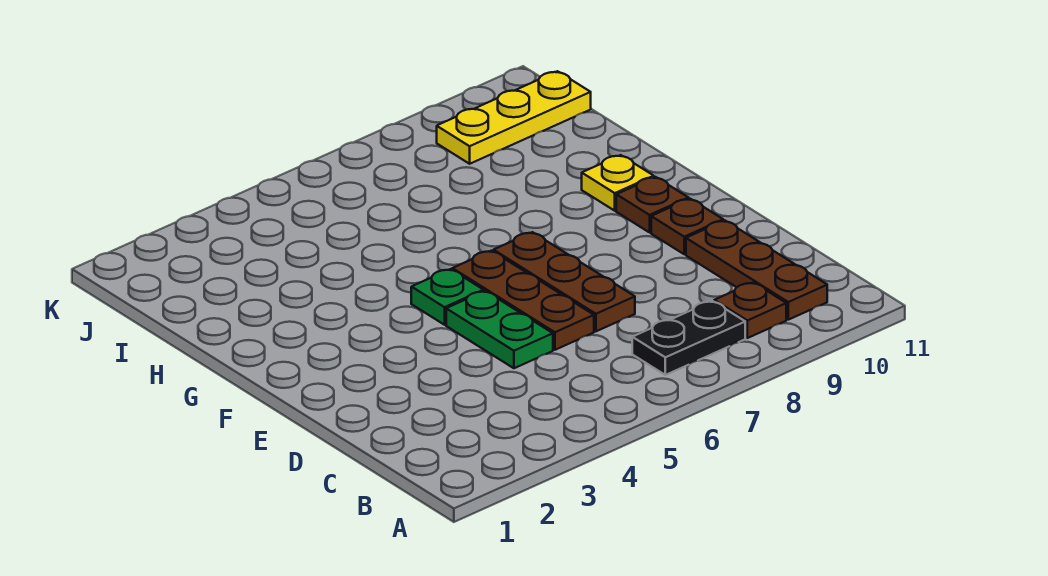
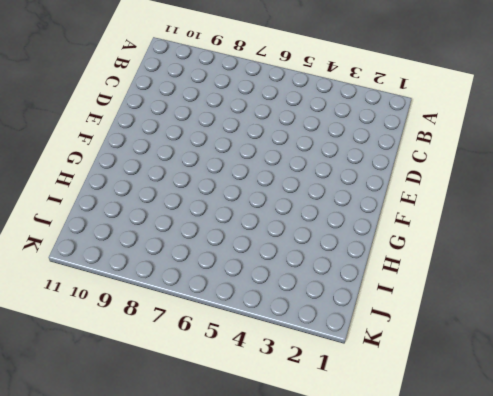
none -> black 1x2 plate [632,301,745,375]
none -> brown 1x1 plate [714,282,786,338]

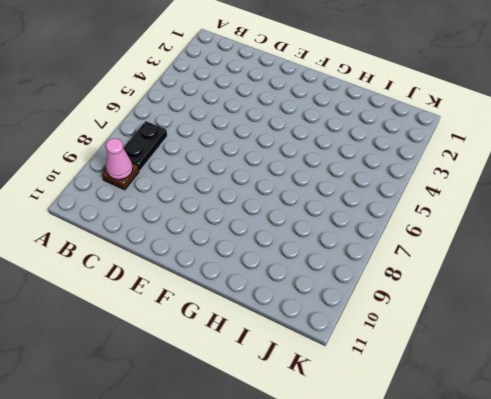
pink 1x1 cone [106,138,133,180] -> none
none -> brown 1x3 plate [686,221,827,320]
none -> green 1x2 plate [446,291,553,368]

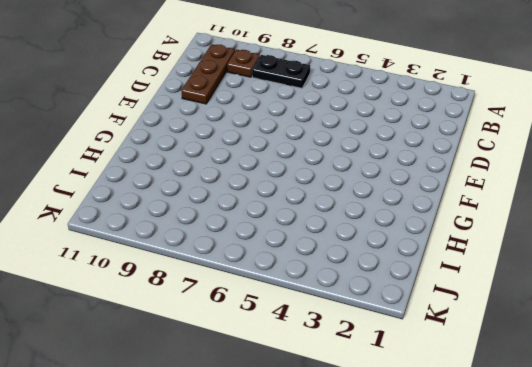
none -> green 1x2 plate [446,291,553,368]
none -> brown 1x3 plate [452,251,594,350]

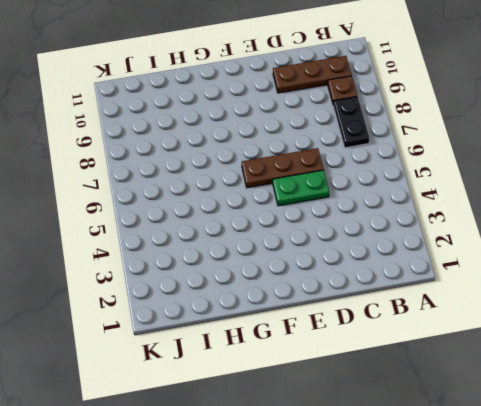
none -> brown 1x3 plate [493,232,635,331]
none -> brown 1x1 plate [651,199,723,254]

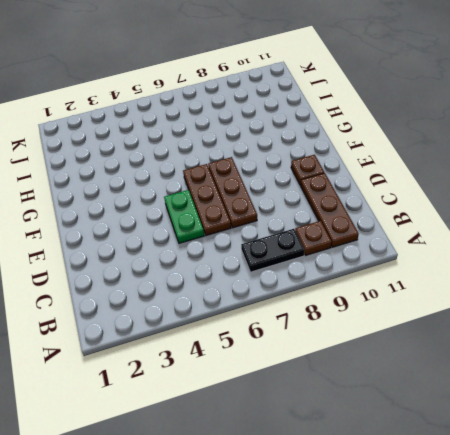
none -> green 1x1 plate [411,269,484,325]
none -> brown 1x1 plate [616,177,689,232]

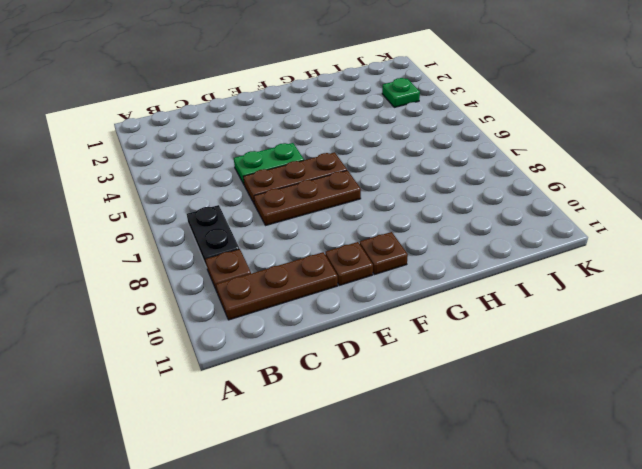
green 1x1 plate [382,78,420,107] -> green 1x1 plate moved to [411,269,484,325]
none -> yellow 1x1 plate [582,155,654,211]
none -> yellow 1x3 plate [437,71,591,164]

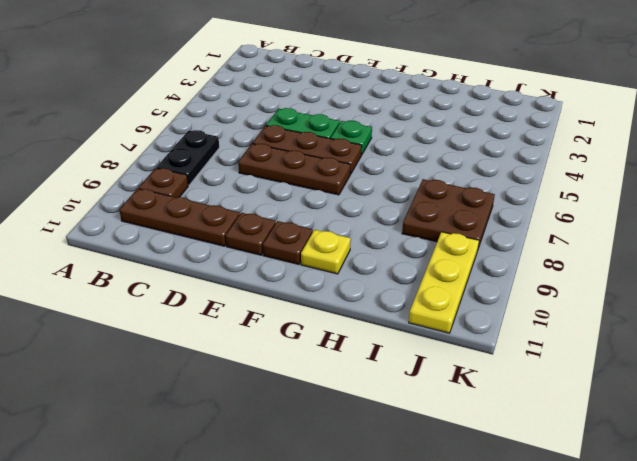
brown 2x2 plate [402,179,495,248] -> none

